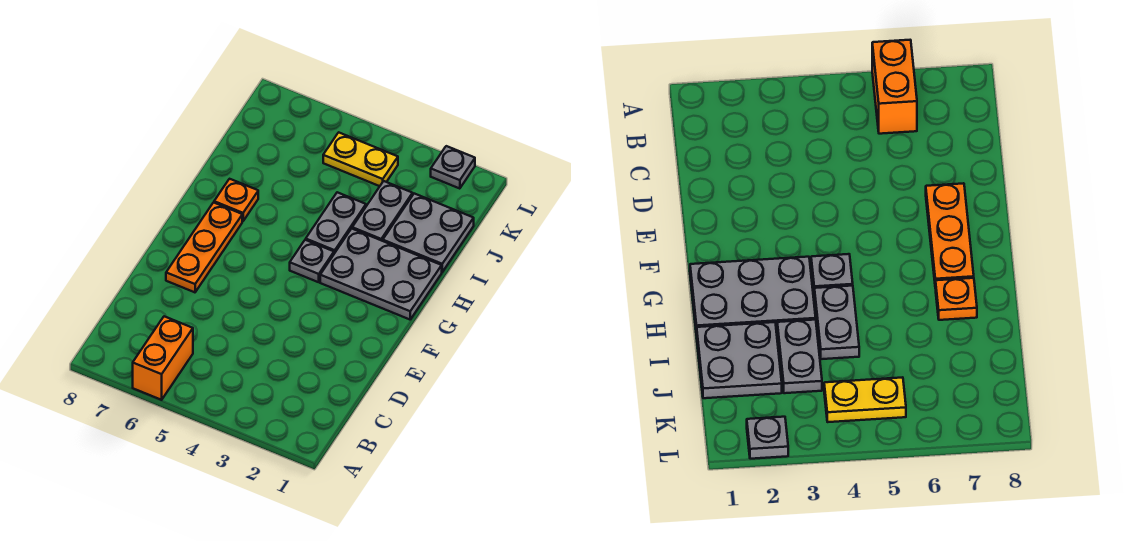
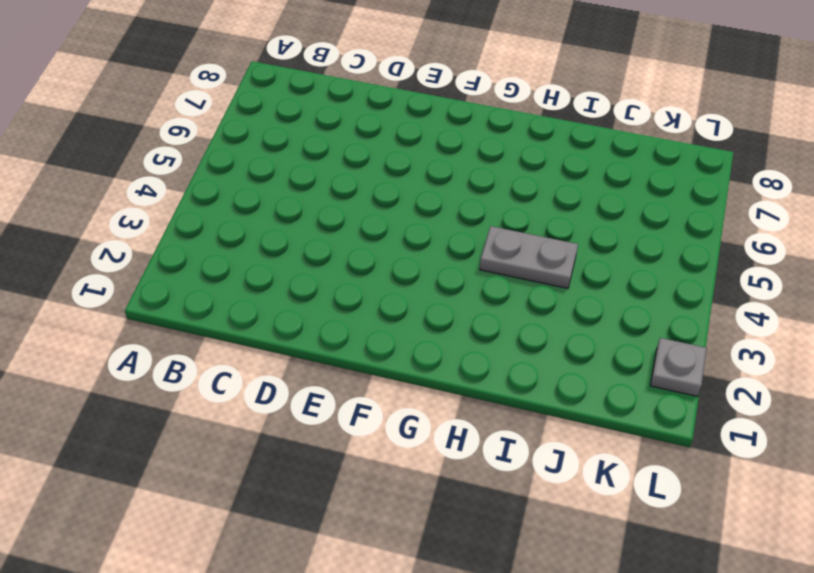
none -> orange 1x2 brick [133,316,193,400]
none -> orange 1x3 plate [166,203,242,292]

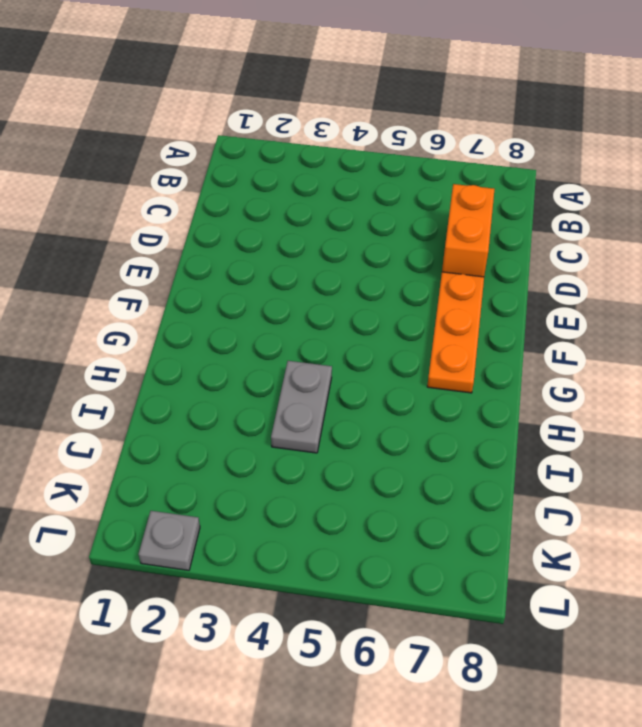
orange 1x2 brick [442,184,495,277] -> orange 1x2 brick moved to [133,316,193,400]
none -> grey 2x3 plate [320,229,442,319]
none -> grey 1x1 plate [290,240,334,282]

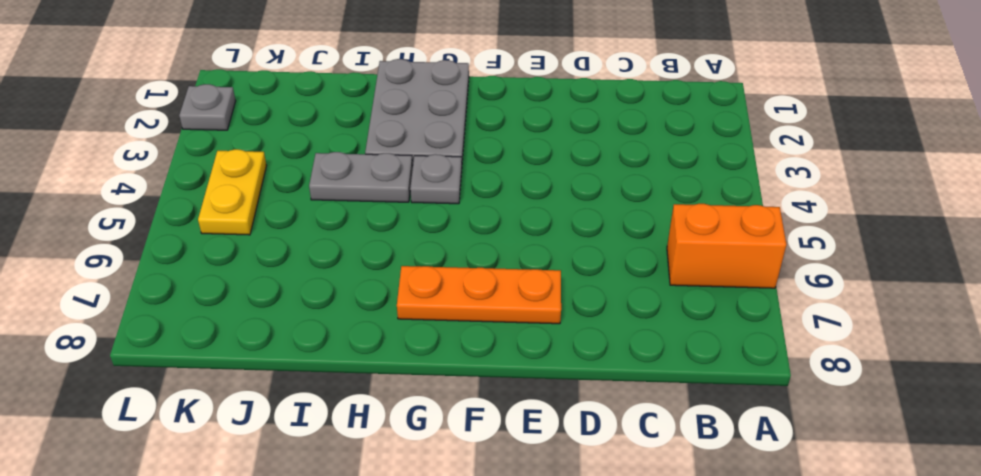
none -> orange 1x1 plate [214,179,258,221]
none -> grey 2x2 plate [383,194,474,272]

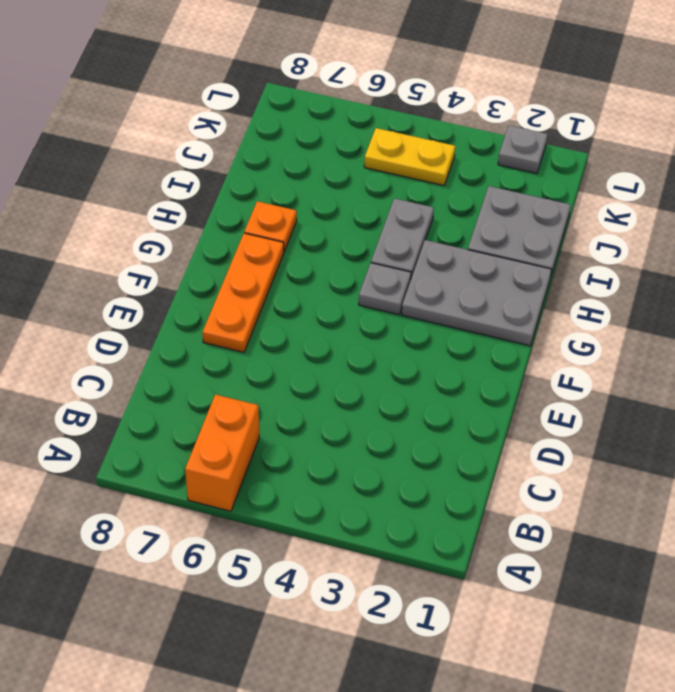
none -> grey 1x2 plate [352,181,413,241]

